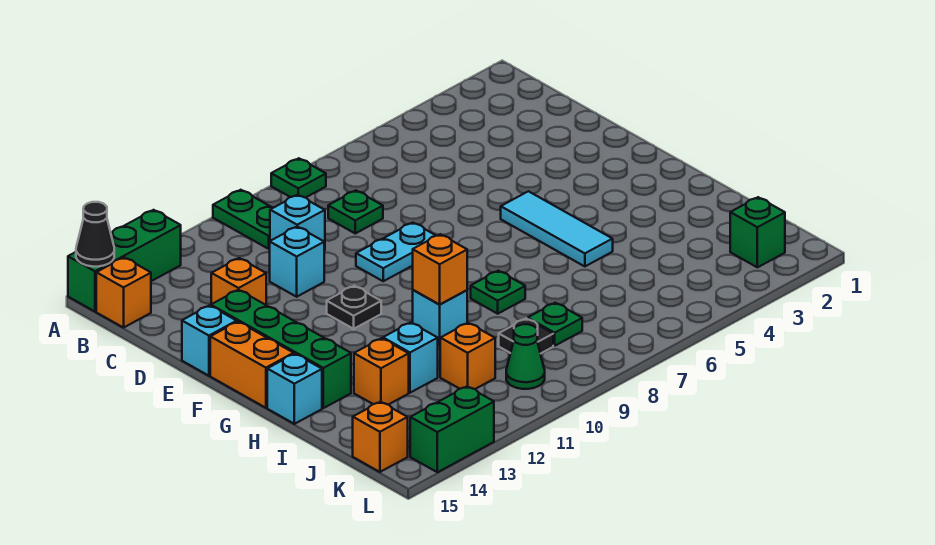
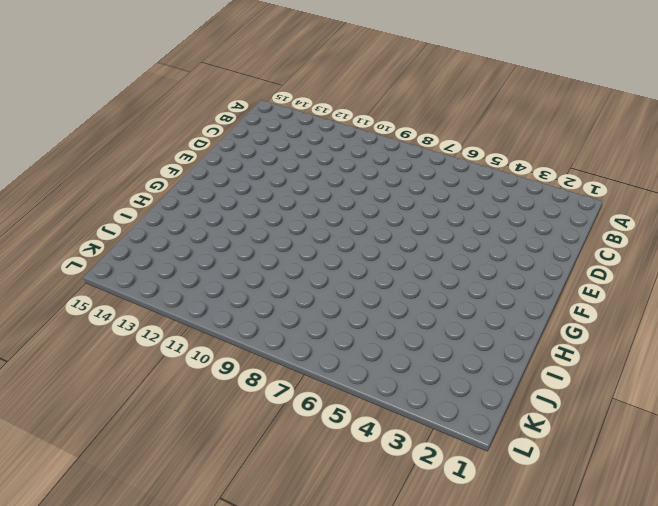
none -> green 1x1 plate [271,158,326,198]
none -> green 1x2 plate [213,190,273,249]
none -> green 1x3 brick [68,210,181,312]

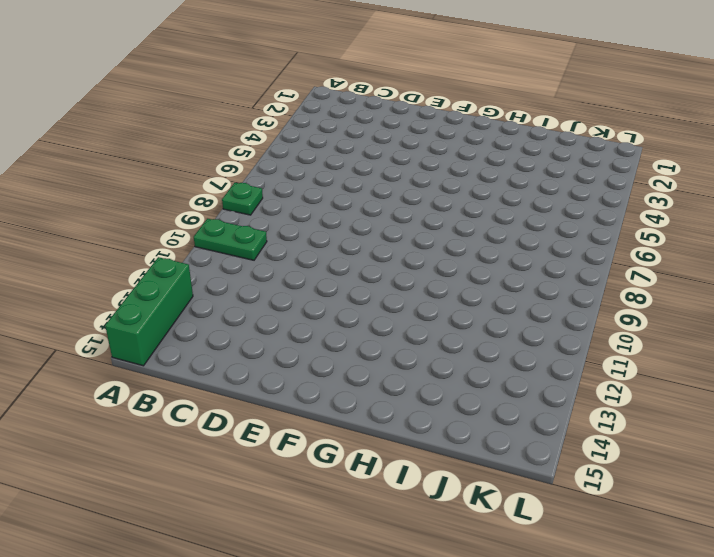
none -> orange 1x1 brick [96,258,151,328]
none -> green 1x1 plate [328,190,383,233]
none -> cyan 1x1 brick [270,195,325,250]

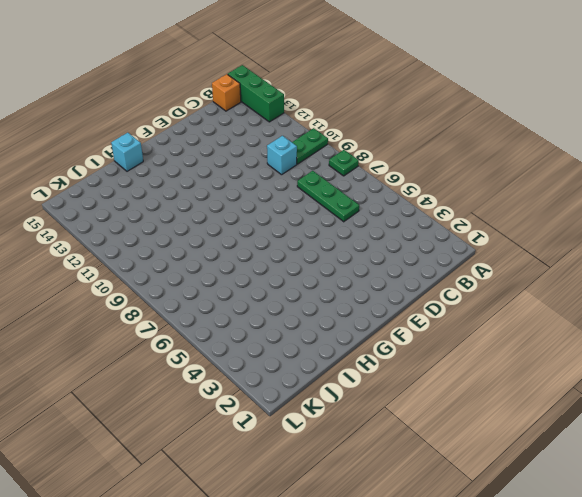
green 1x3 plate [297,171,359,222] -> green 1x1 plate [328,190,383,233]
none -> cyan 1x1 brick [270,227,324,297]
none -> orange 1x1 brick [211,258,266,305]
none -> cyan 1x2 plate [356,223,436,281]

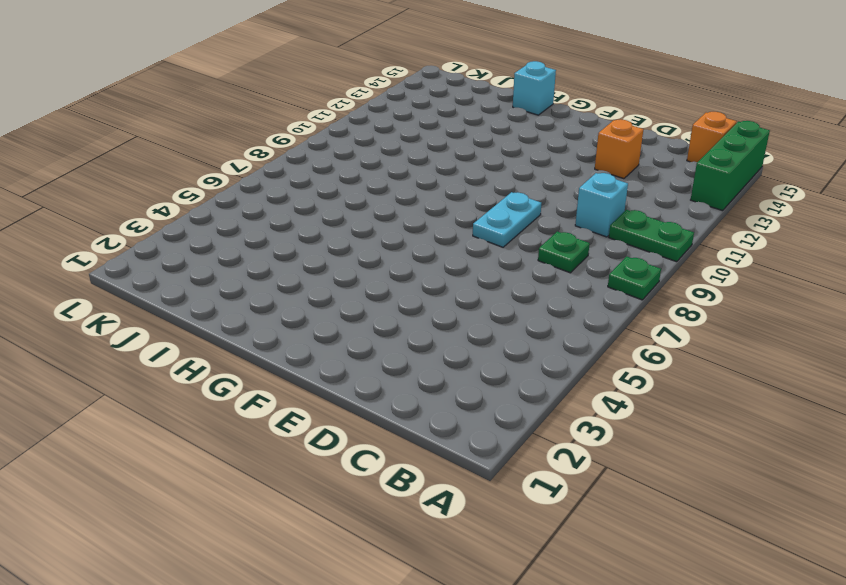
none -> cyan 1x1 brick [270,227,324,297]
none -> green 1x4 brick [211,290,351,408]
none -> cyan 1x1 brick [182,306,237,376]

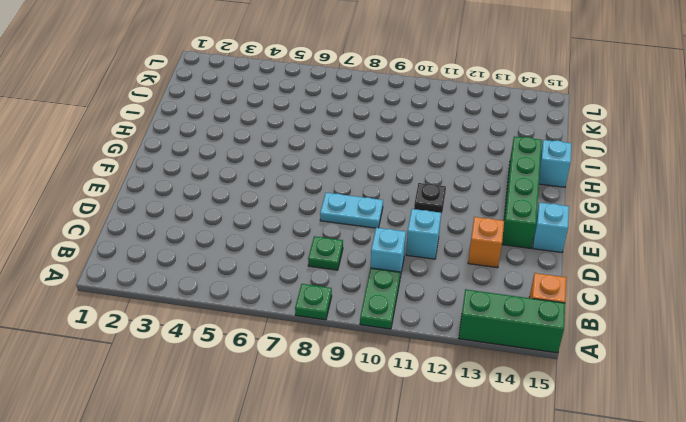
none -> cyan 1x3 tile [501,191,613,266]
none -> orange 1x2 brick [210,322,294,408]
none -> green 1x1 plate [471,271,525,314]

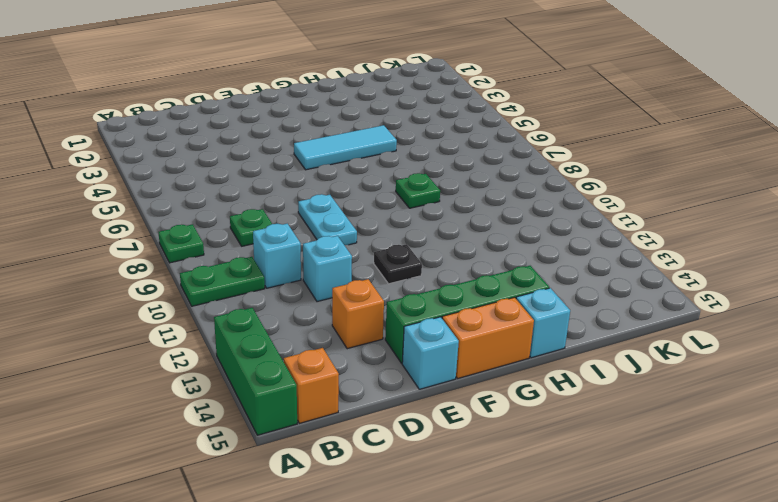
none -> cyan 1x1 brick [413,290,467,345]
none -> cyan 1x1 brick [383,322,438,393]
none -> orange 1x1 brick [354,338,409,405]

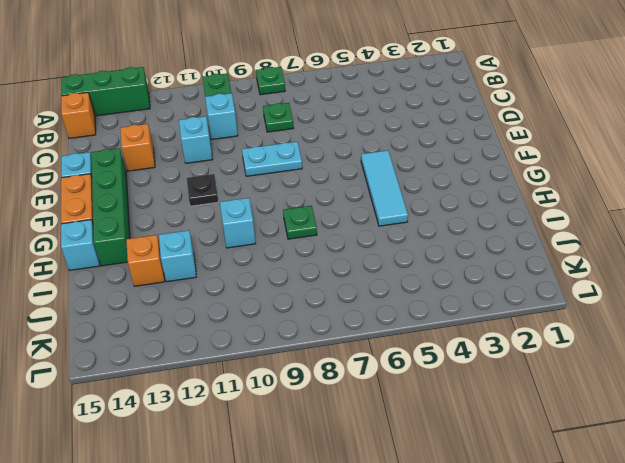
none -> green 1x1 plate [528,303,582,346]
none -> black 1x1 plate [499,318,553,354]
none -> orange 1x1 brick [440,323,495,389]

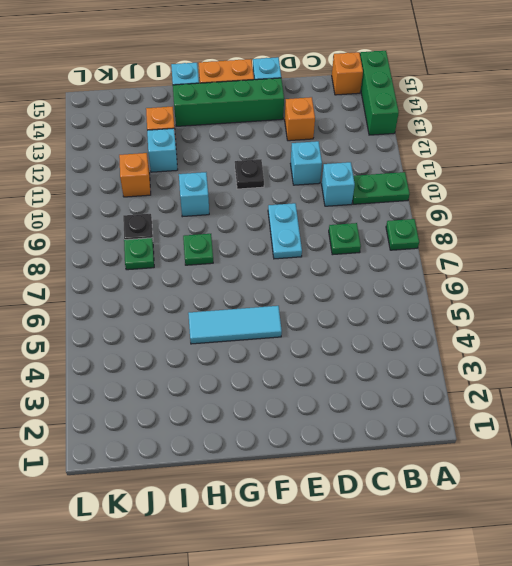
none -> green 1x1 brick [730,197,785,267]
none -> green 1x1 cone [506,324,545,389]
none -> orange 1x1 brick [353,402,408,472]

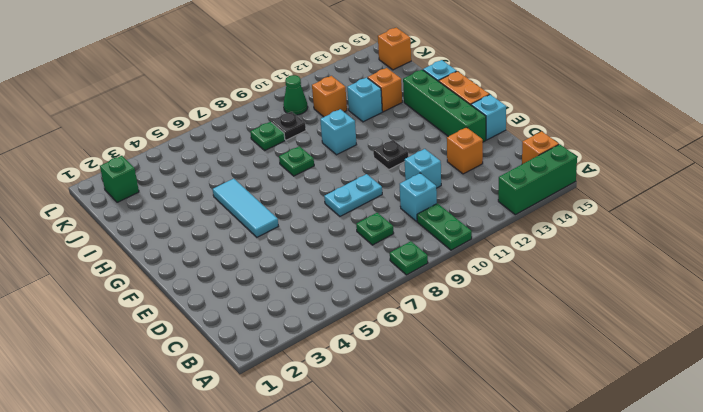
none -> green 1x2 brick [410,386,494,472]
none -> black 1x1 cone [76,202,114,267]
none -> orange 1x1 brick [413,234,467,305]

